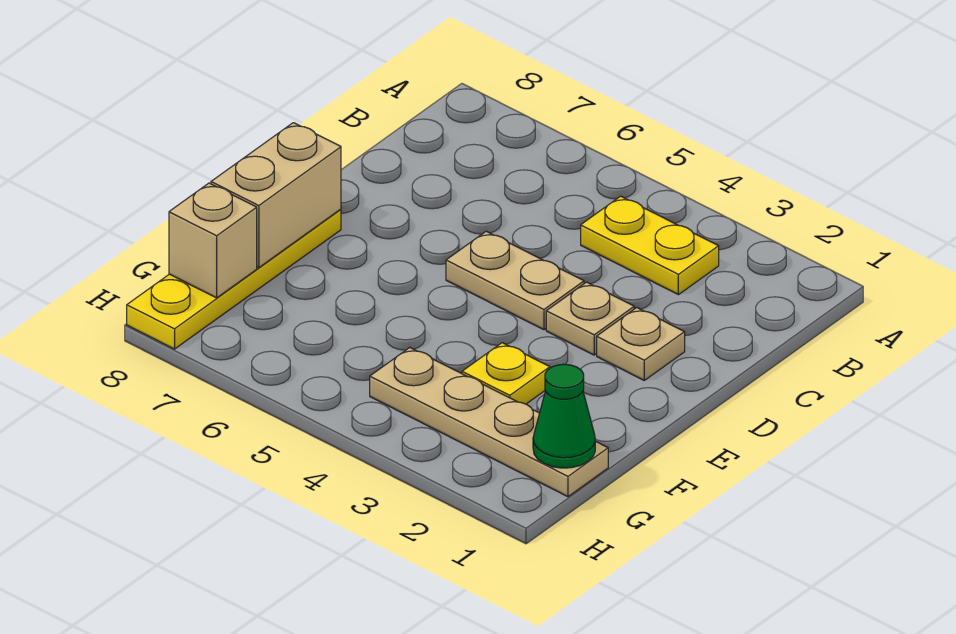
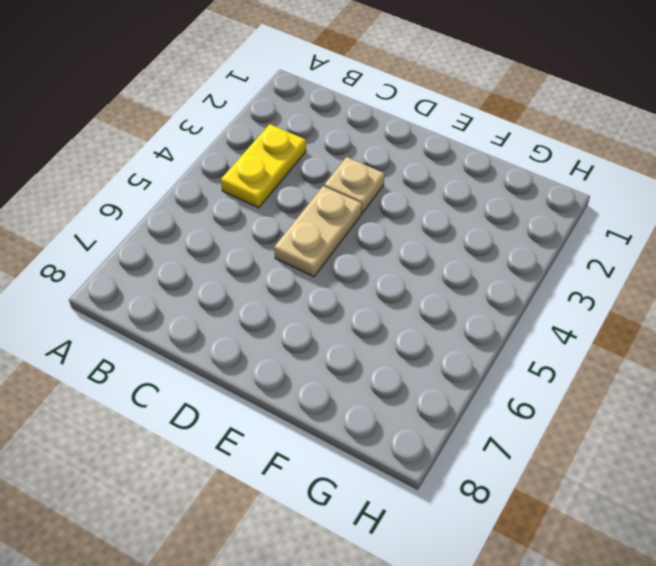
none -> tan 1x1 plate [597,308,685,380]
none -> yellow 1x4 plate [127,209,341,349]

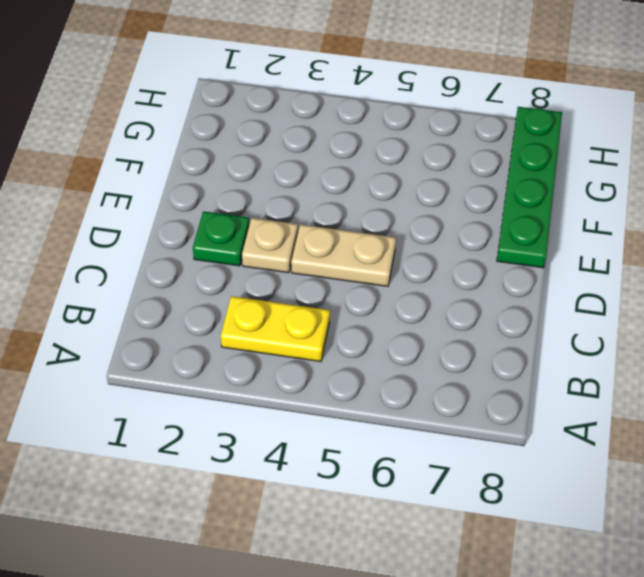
green 1x1 plate [193,211,249,266] -> tan 1x1 plate [597,308,685,380]
green 1x4 plate [497,107,562,268] -> yellow 1x4 plate [127,209,341,349]
none -> yellow 1x1 plate [462,343,550,404]
none -> tan 1x4 plate [370,348,608,497]

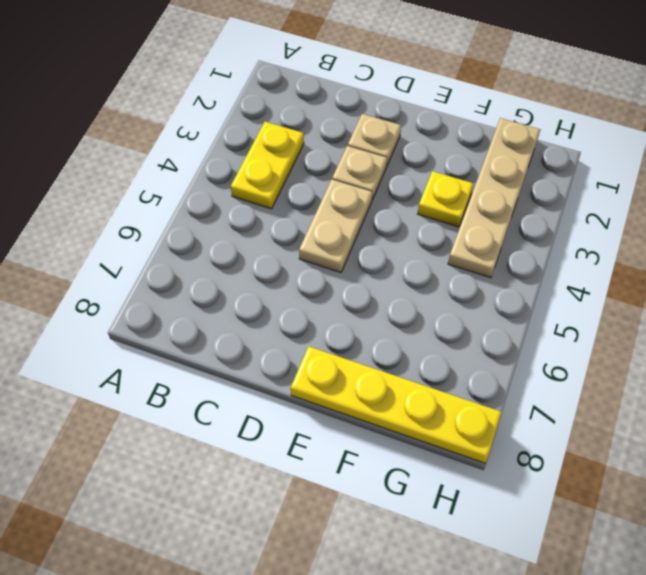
none -> tan 1x2 brick [211,123,341,268]
none -> green 1x1 cone [533,364,595,468]

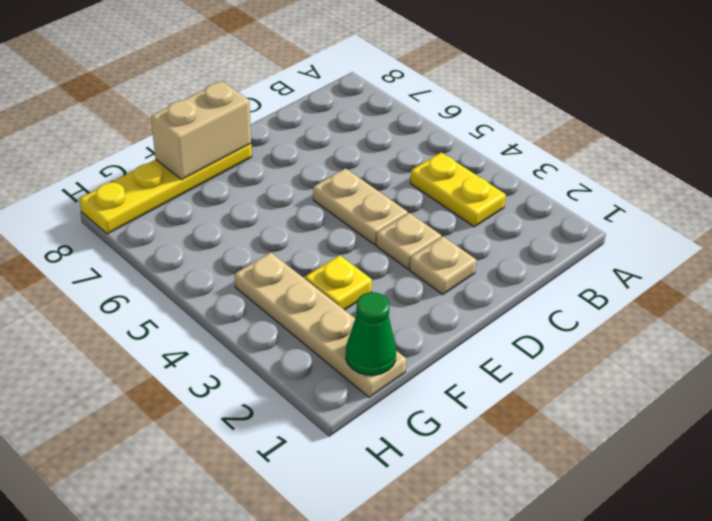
none -> tan 1x1 brick [169,183,257,298]

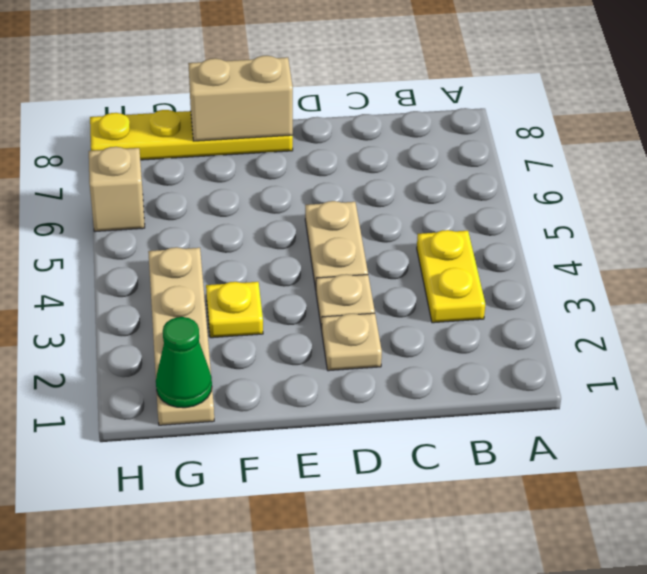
tan 1x1 brick [89,147,145,231] -> tan 1x1 brick moved to [169,183,257,298]

